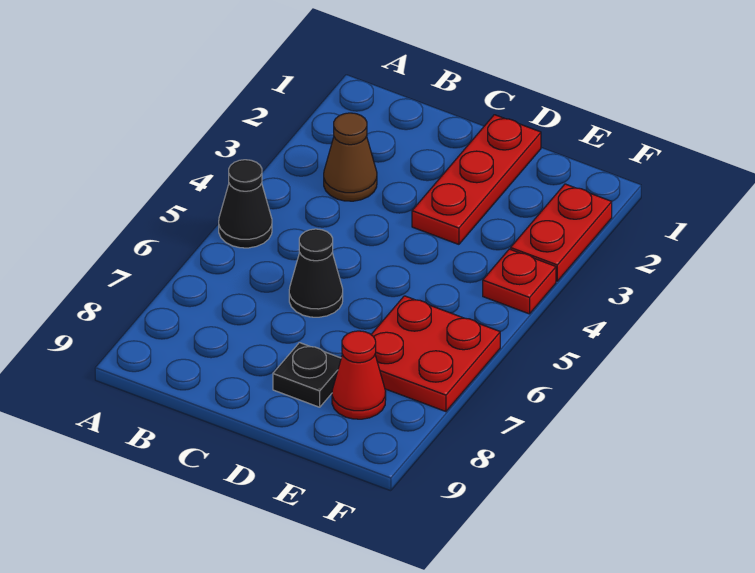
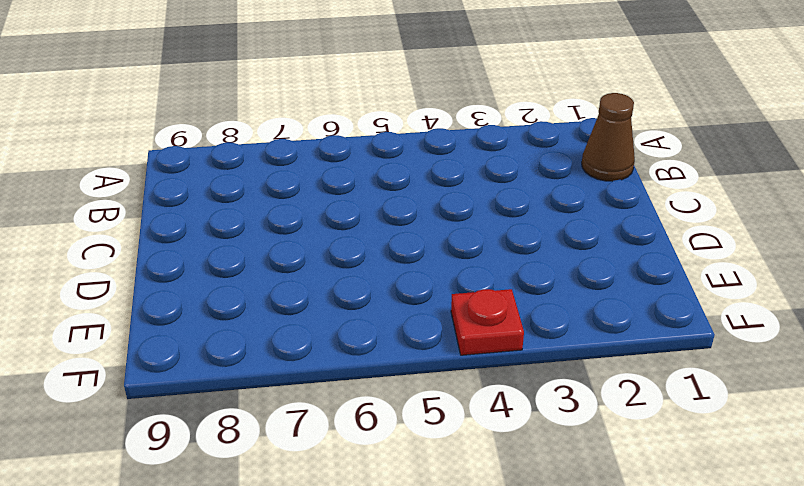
brown 1x1 cone [582,93,635,181] -> brown 1x1 cone moved to [324,113,377,201]
none -> black 1x1 cone [219,160,272,248]
none -> black 1x1 cone [289,229,343,317]

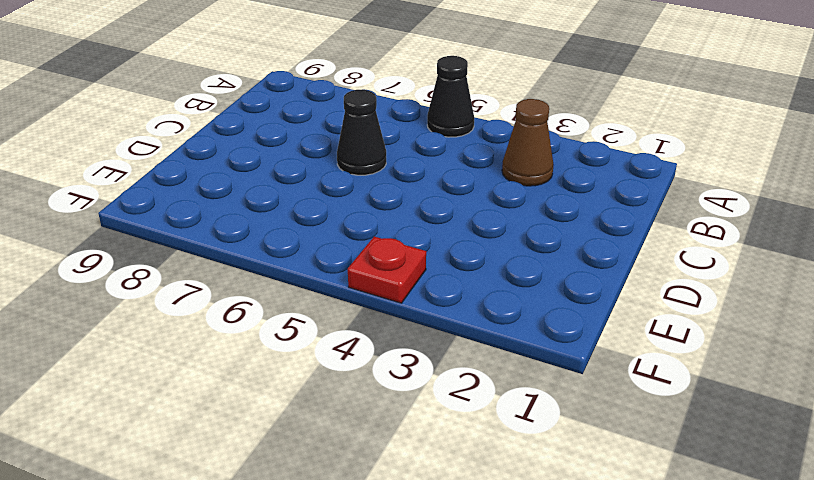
none -> red 1x3 plate [412,115,541,244]
none -> black 1x1 plate [273,343,341,407]

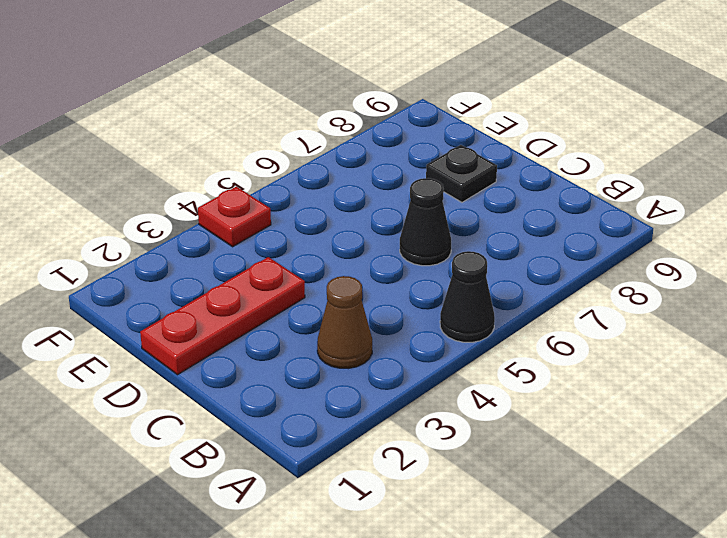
none -> red 2x2 plate [371,296,500,412]
none -> red 1x1 cone [332,331,386,419]

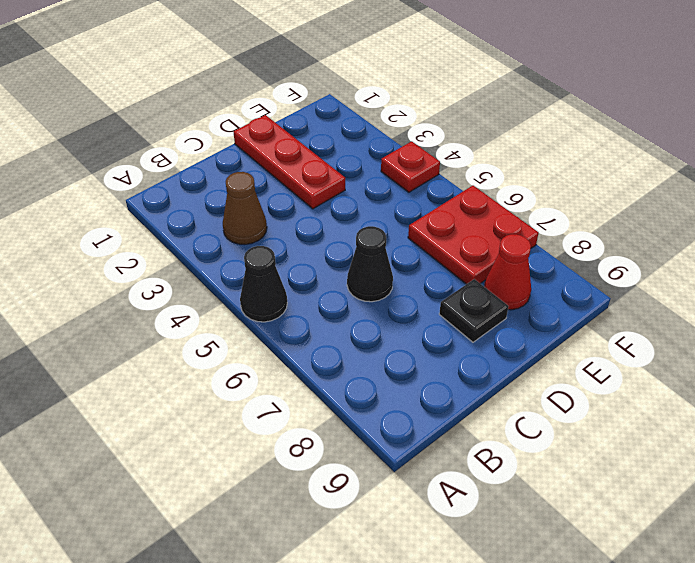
none -> red 1x2 plate [511,184,612,281]

